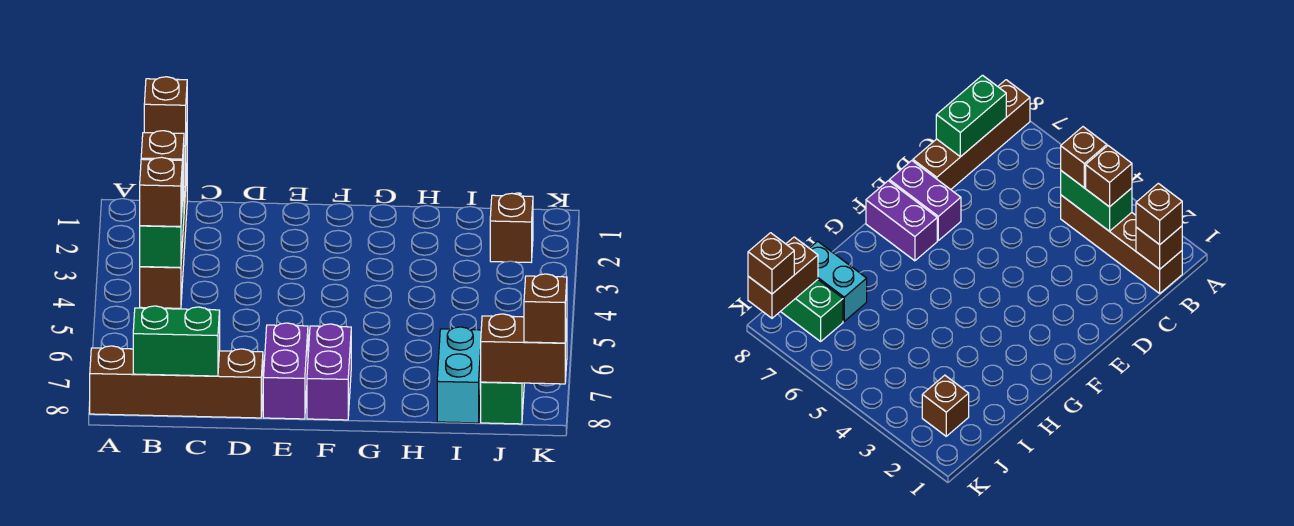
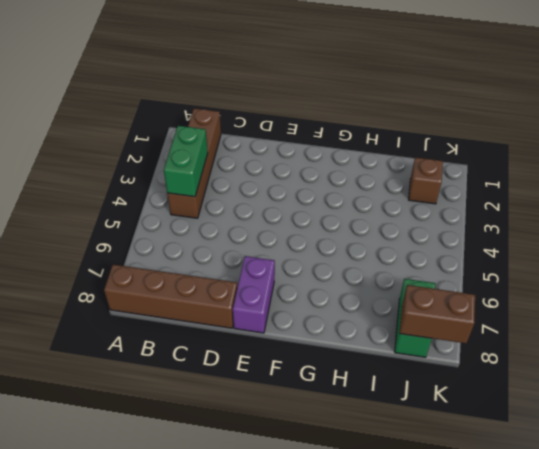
none -> purple 1x2 brick [307,324,351,420]
none -> cyan 1x2 brick [437,327,481,423]
none -> brown 1x1 brick [1136,226,1182,269]

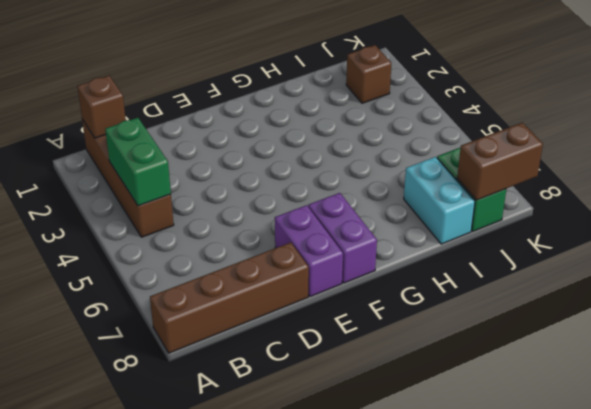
none -> green 1x2 brick [133,306,220,376]
none -> brown 1x1 brick [144,77,187,146]
none -> brown 1x1 brick [141,131,184,199]

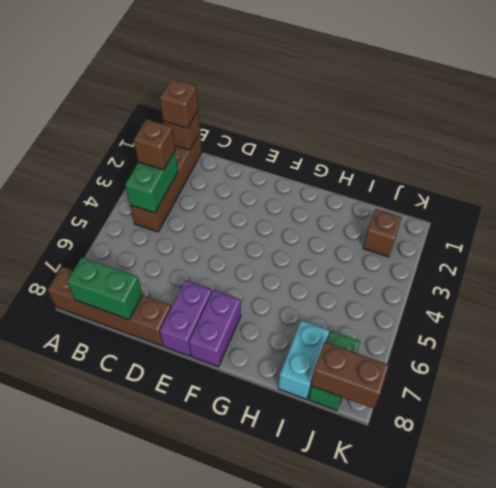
none -> brown 1x1 brick [140,157,182,227]
none -> brown 1x1 brick [524,274,567,343]

